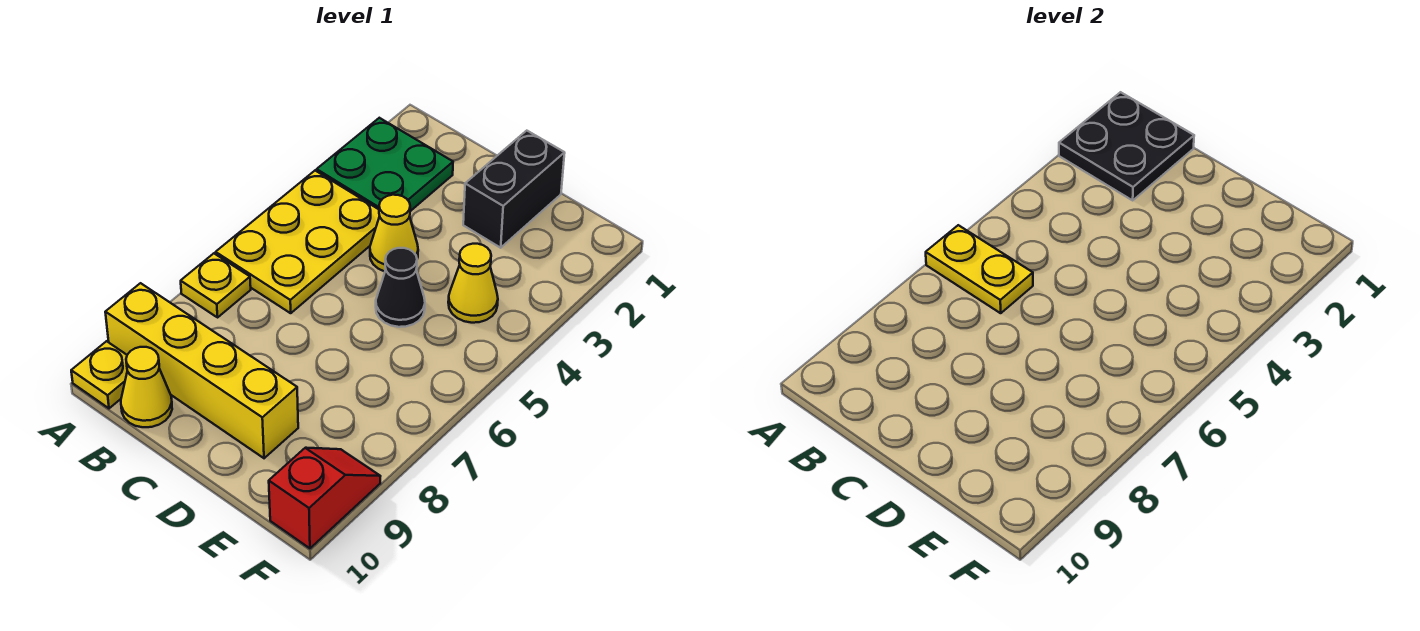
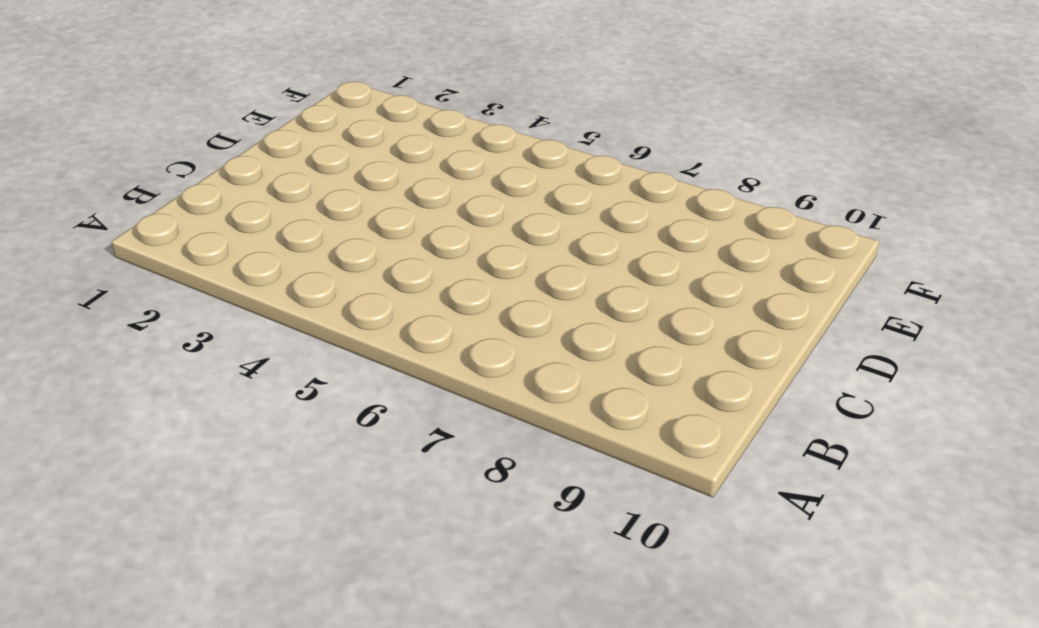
none -> green 2x2 plate [317,118,453,211]
none -> yellow 2x3 plate [216,171,380,313]
none -> yellow 1x1 plate [181,253,251,317]

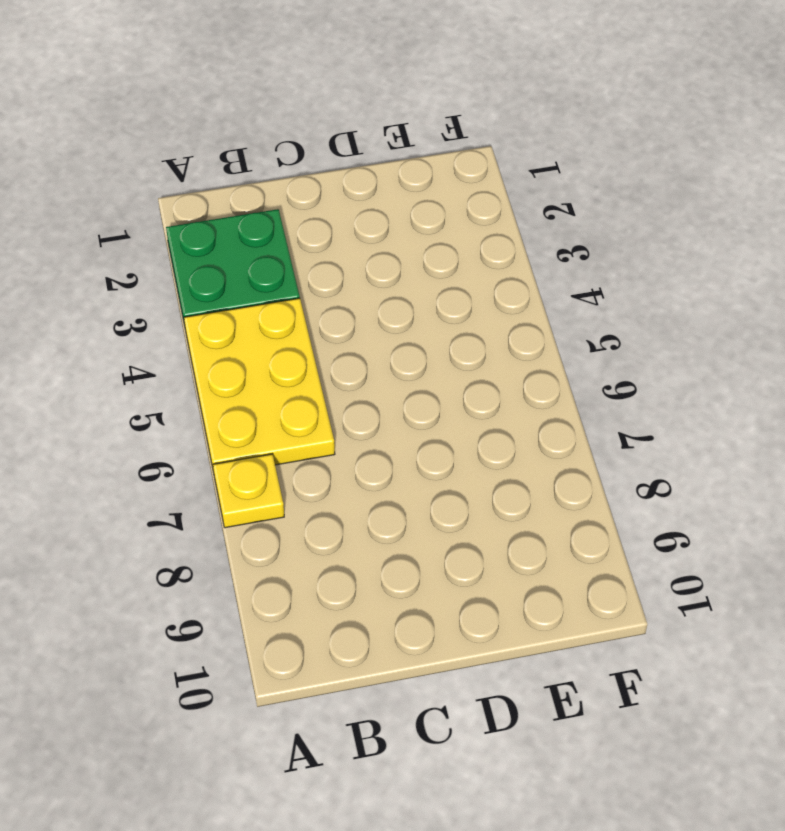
none -> yellow 1x4 brick [105,283,298,458]
none -> yellow 1x1 plate [71,341,127,408]
none -> yellow 1x1 cone [121,347,172,427]

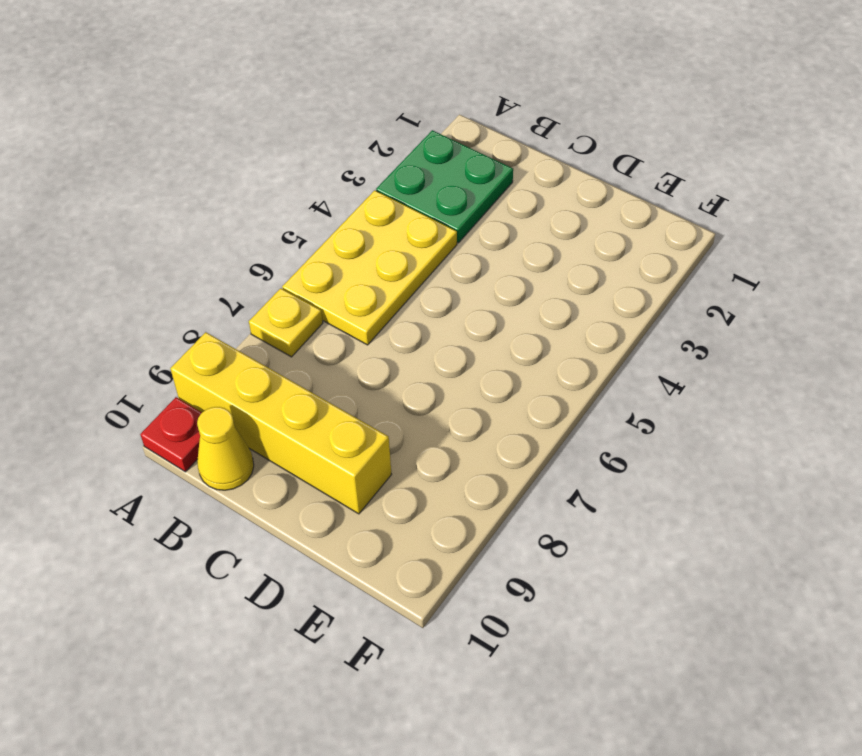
red 1x1 plate [140,397,202,472] -> yellow 1x1 plate [71,341,127,408]
none -> yellow 1x1 cone [370,195,418,272]
none -> black 1x2 brick [463,131,565,248]
none -> black 1x1 cone [376,248,425,327]

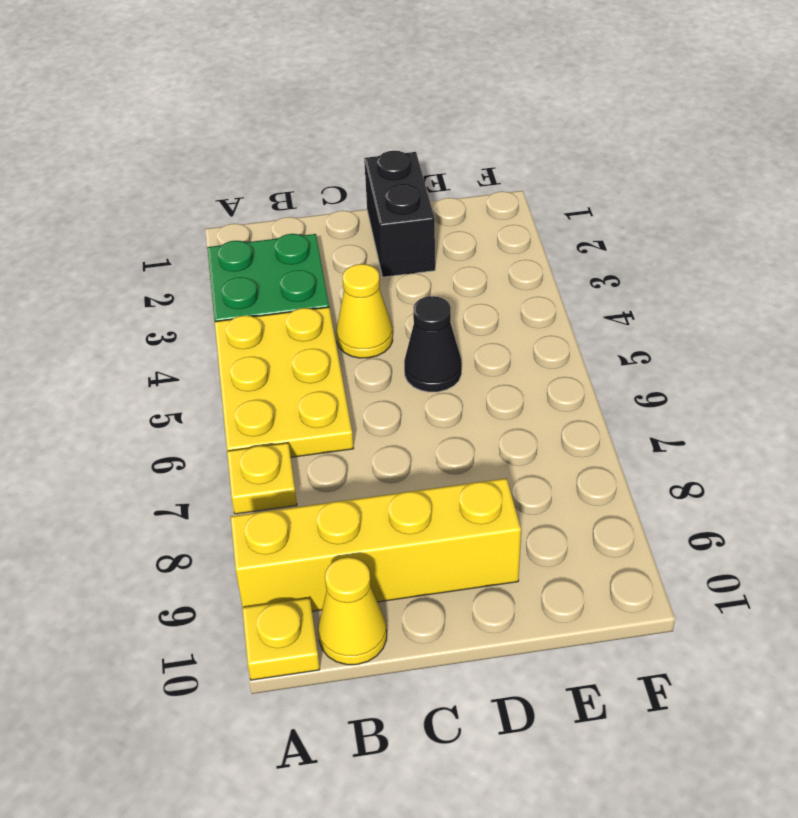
none -> yellow 1x1 cone [448,244,498,323]
none -> red 1x2 slope [269,448,380,548]
none -> black 2x2 plate [1059,92,1194,200]

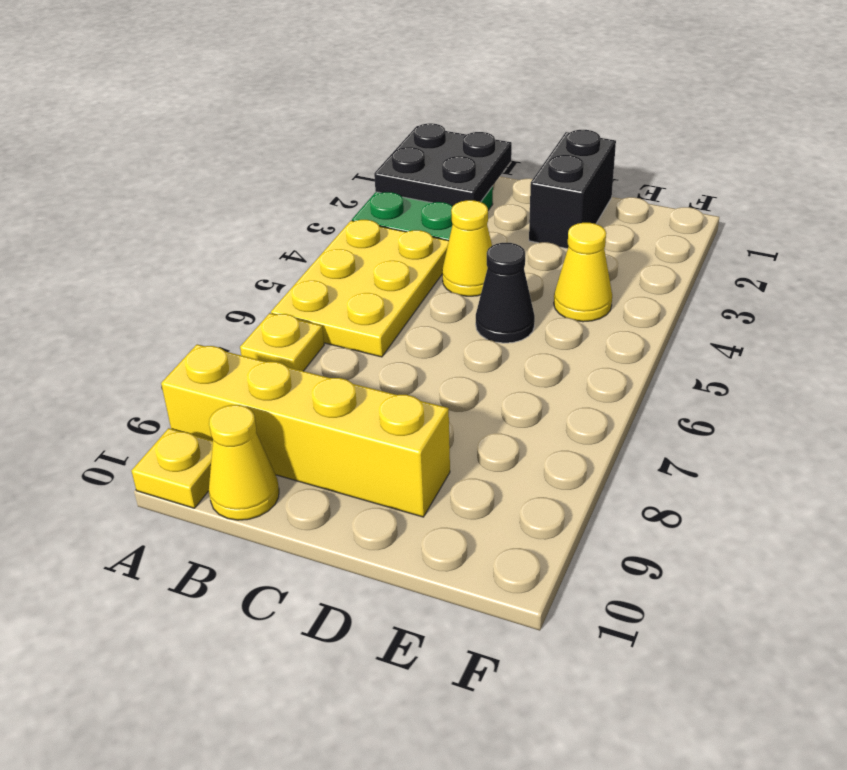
none -> red 1x2 slope [269,448,380,548]
none -> yellow 1x2 plate [926,225,1033,313]

